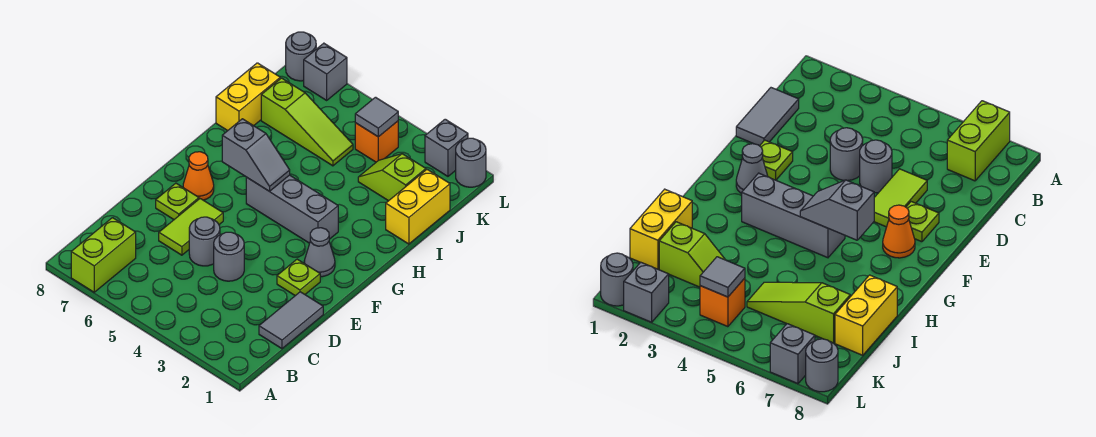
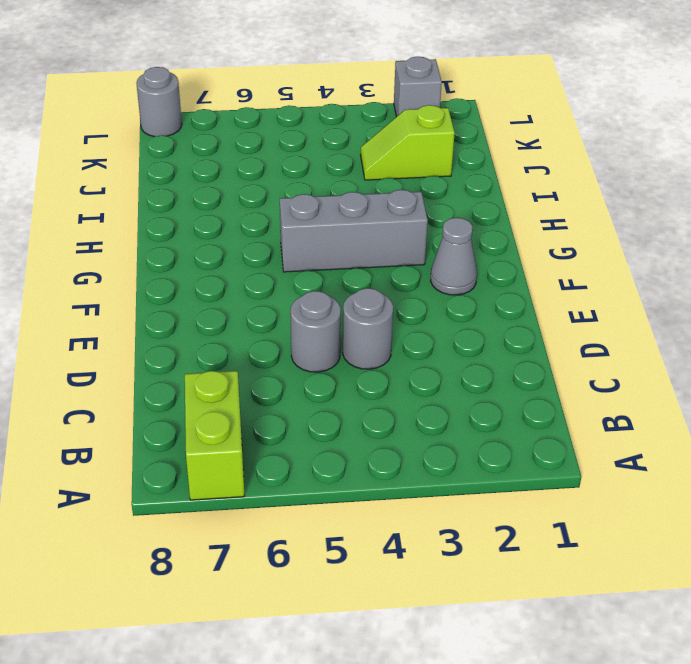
none -> grey 1x2 tile [259,292,323,349]
none -> lime 1x2 tile [159,199,223,255]
none -> lime 1x1 plate [277,259,320,296]

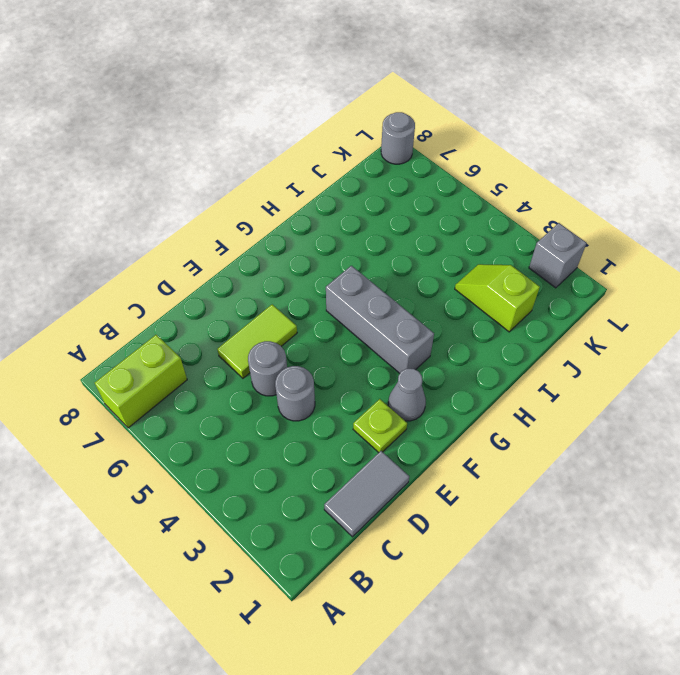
none -> lime 1x1 plate [156,183,199,219]
none -> orange 1x1 cone [183,152,214,200]
none -> yellow 1x2 brick [386,170,450,244]

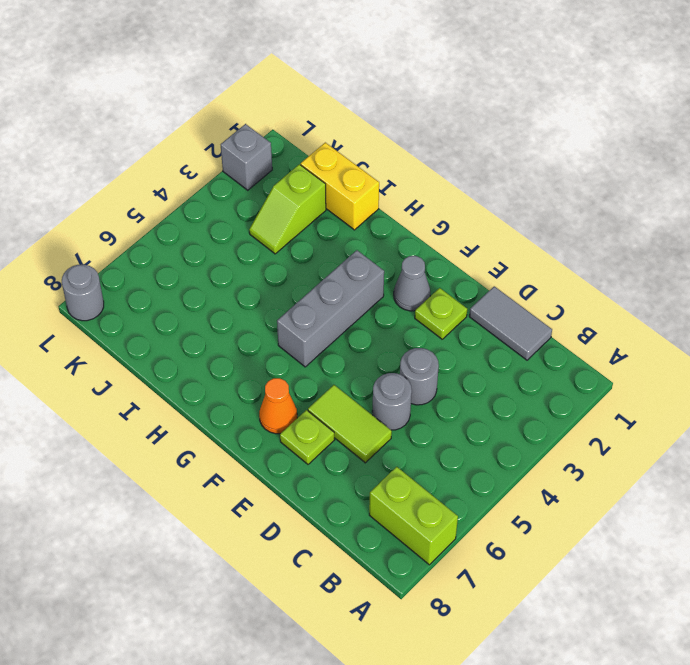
none -> yellow 1x2 brick [216,63,280,131]
none -> lime 1x3 slope [261,78,353,166]
none -> orange 1x1 brick [355,121,398,162]

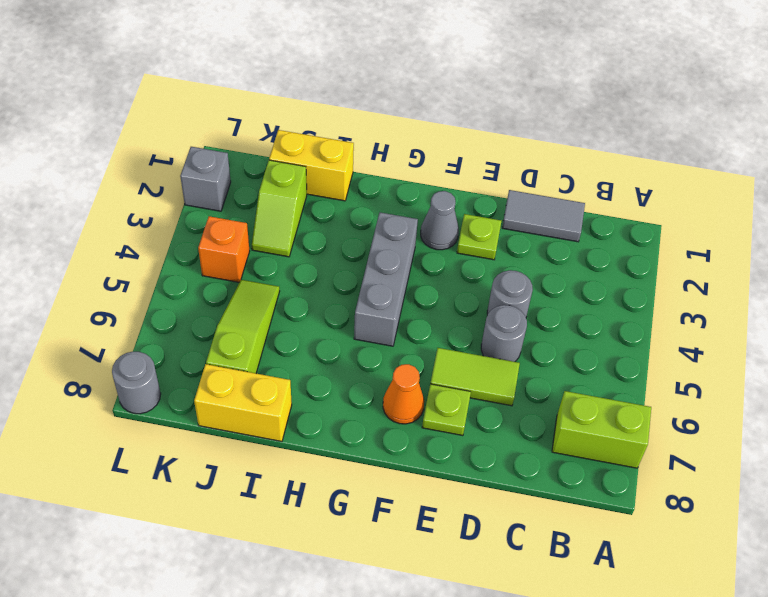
none -> grey 1x1 round brick [456,138,486,187]
none -> grey 1x1 brick [304,43,347,100]
none -> grey 1x2 slope [222,119,290,191]

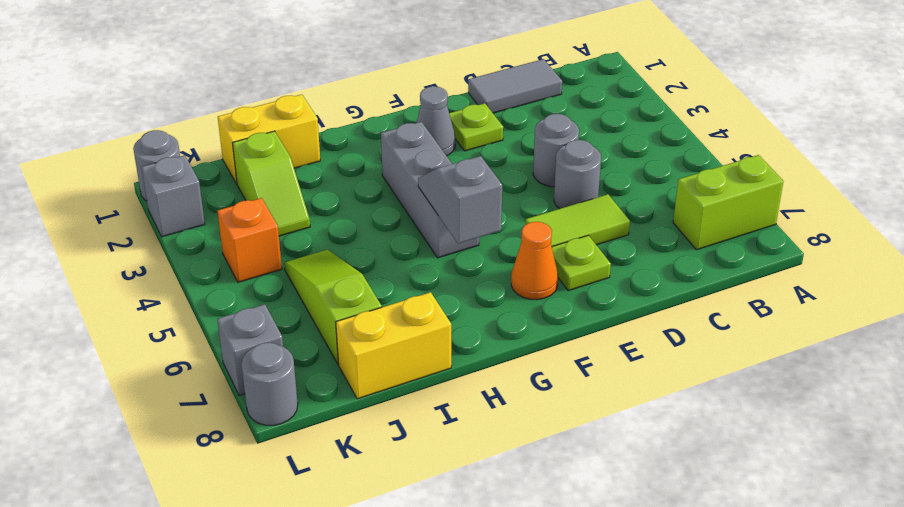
none -> grey 1x1 tile [355,97,398,137]

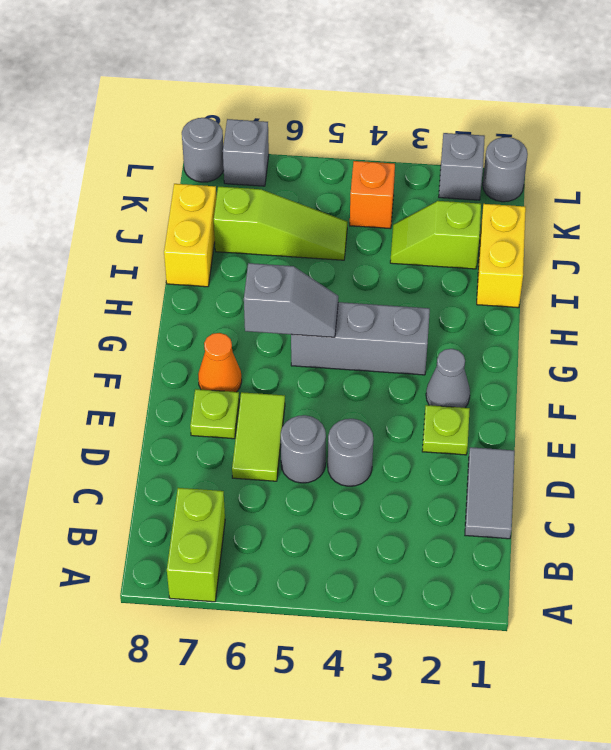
none -> grey 1x1 tile [355,97,398,137]

